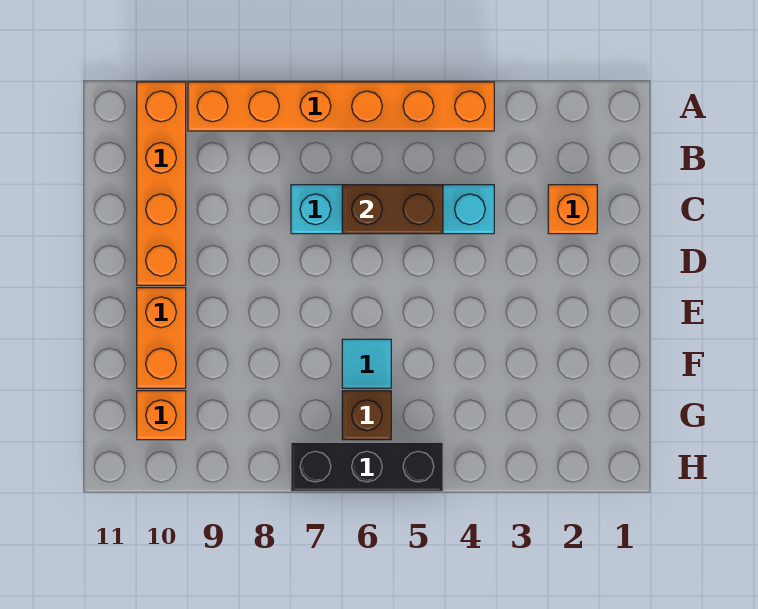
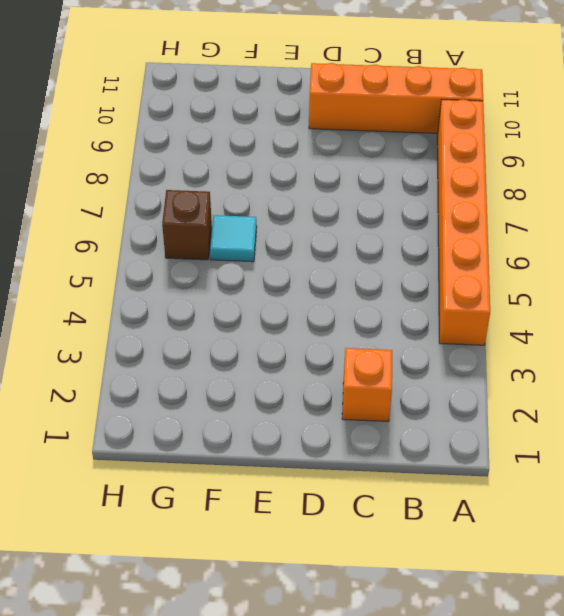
none -> cyan 1x4 brick [291,185,494,234]
none -> orange 1x2 brick [137,288,186,388]

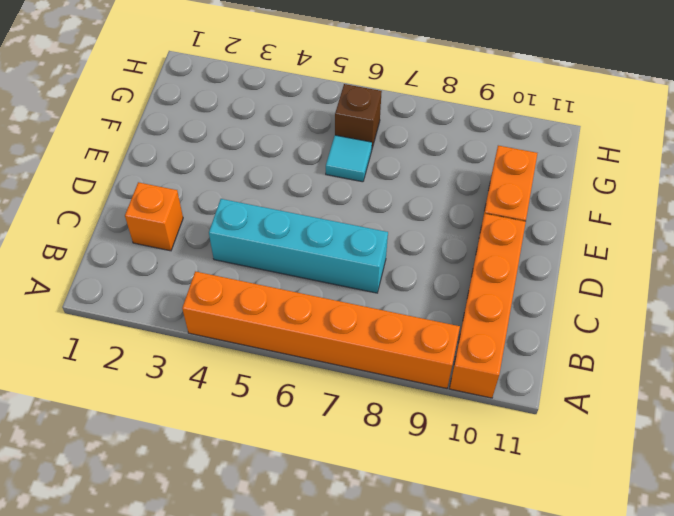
none -> orange 1x1 brick [137,391,186,440]
none -> black 1x3 brick [291,442,443,491]

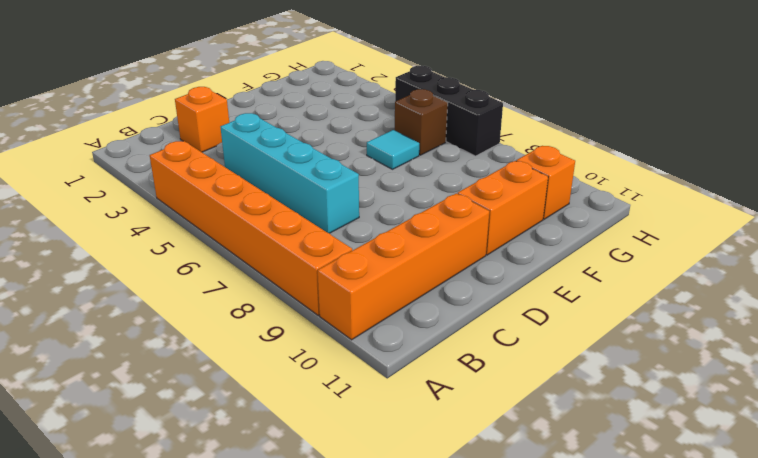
none -> brown 1x2 brick [342,185,443,234]

